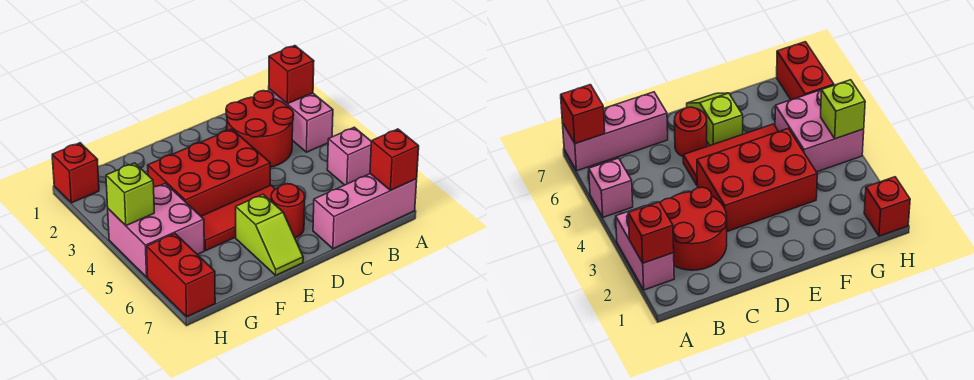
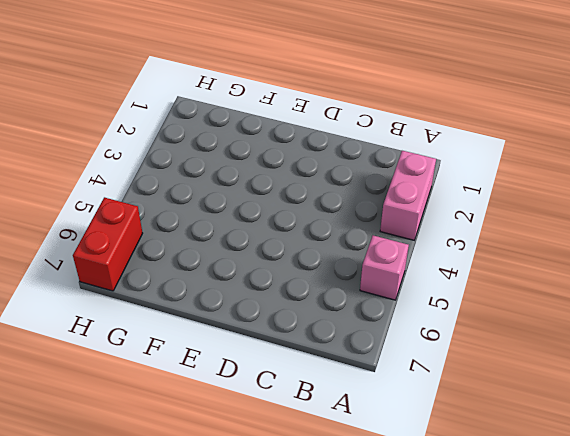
none -> pink 1x3 brick [313,174,417,249]
none -> red 2x2 round brick [226,91,294,167]
none -> red 2x3 brick [148,129,270,216]

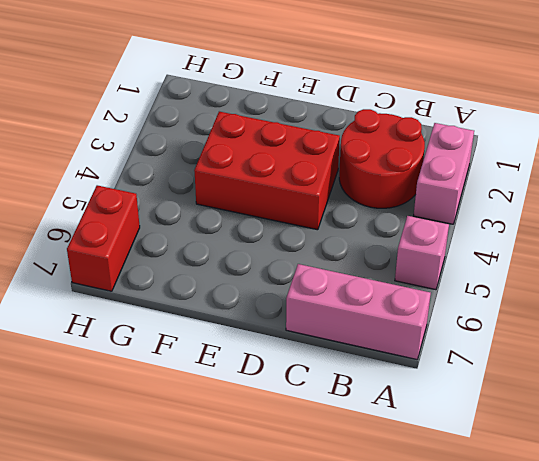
none -> red 1x3 tile [201,185,275,250]
none -> red 1x1 round brick [271,184,305,238]
none -> lime 1x2 slope [236,194,303,275]

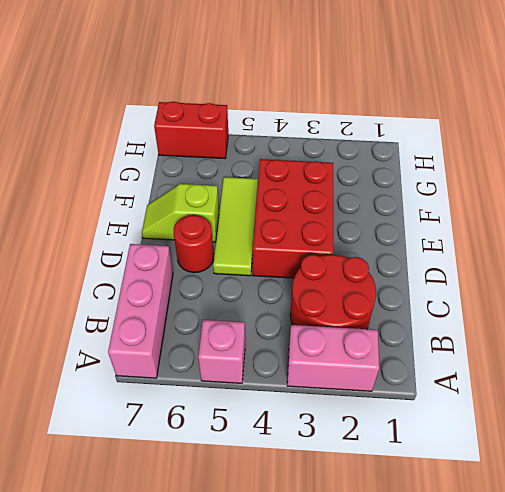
lime 1x3 tile [213,177,258,276] -> red 1x3 tile [201,185,275,250]
none -> pink 2x2 brick [108,183,204,277]
none -> red 1x1 brick [52,143,99,203]
none -> red 1x1 brick [269,46,314,104]

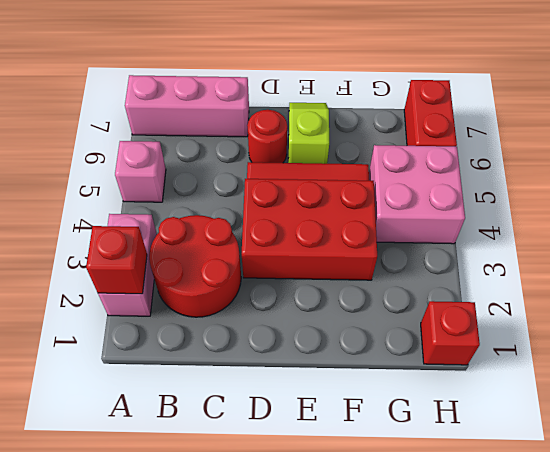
none -> red 1x1 brick [370,129,419,191]
none -> lime 1x1 brick [106,163,154,226]

